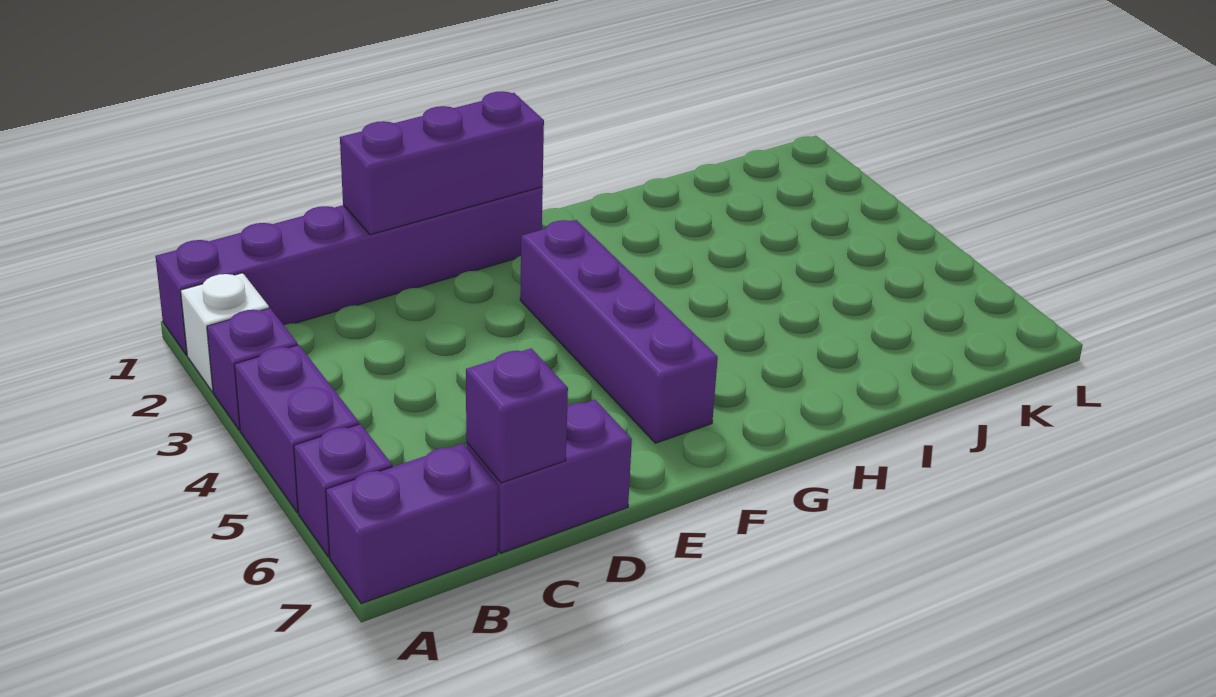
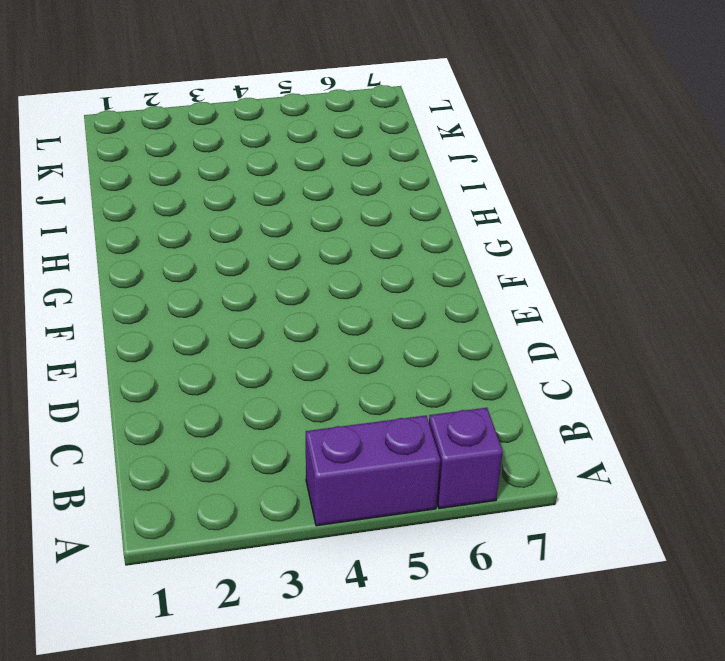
none -> purple 1x6 brick [155,187,543,355]
none -> white 1x1 brick [181,273,269,392]

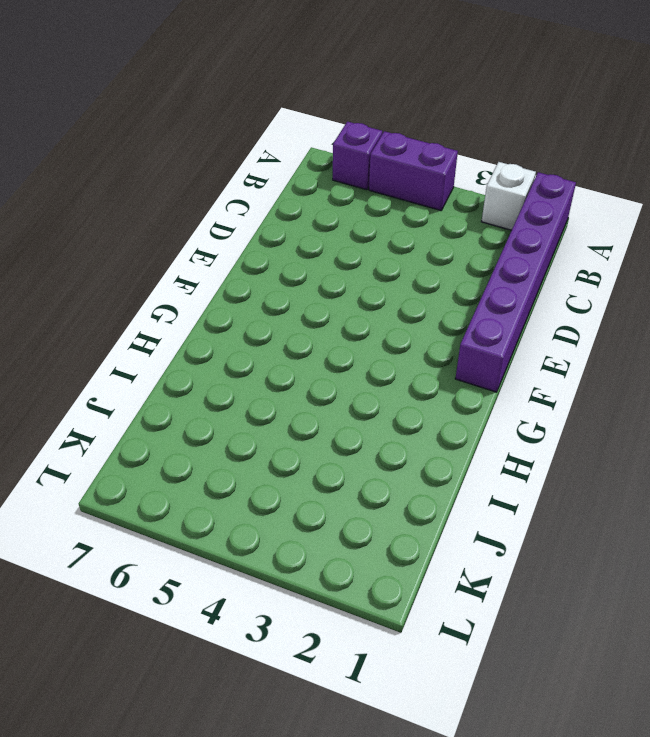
none -> purple 1x1 brick [207,308,298,430]
none -> purple 1x2 brick [326,444,498,604]

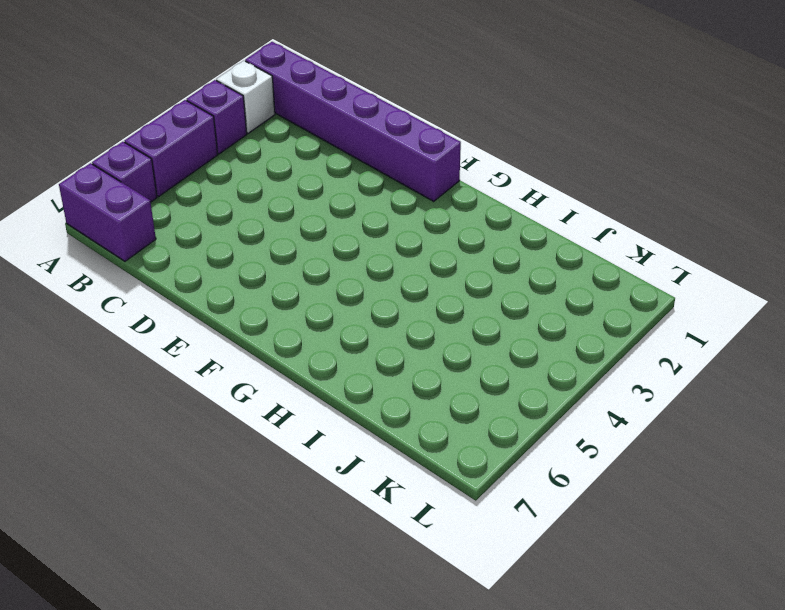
none -> purple 1x2 brick [466,400,632,553]
none -> purple 1x4 brick [520,220,718,443]

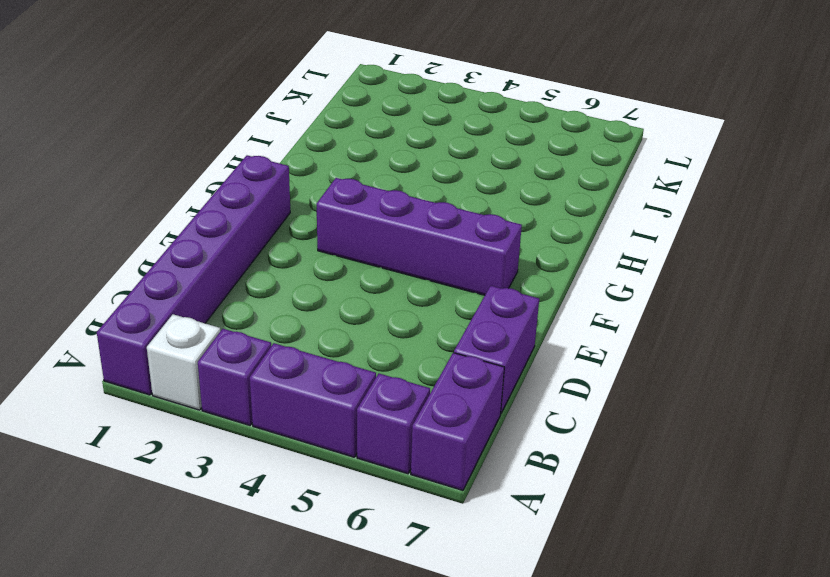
none -> purple 1x1 brick [466,348,568,483]
none -> purple 1x3 brick [340,92,544,235]

